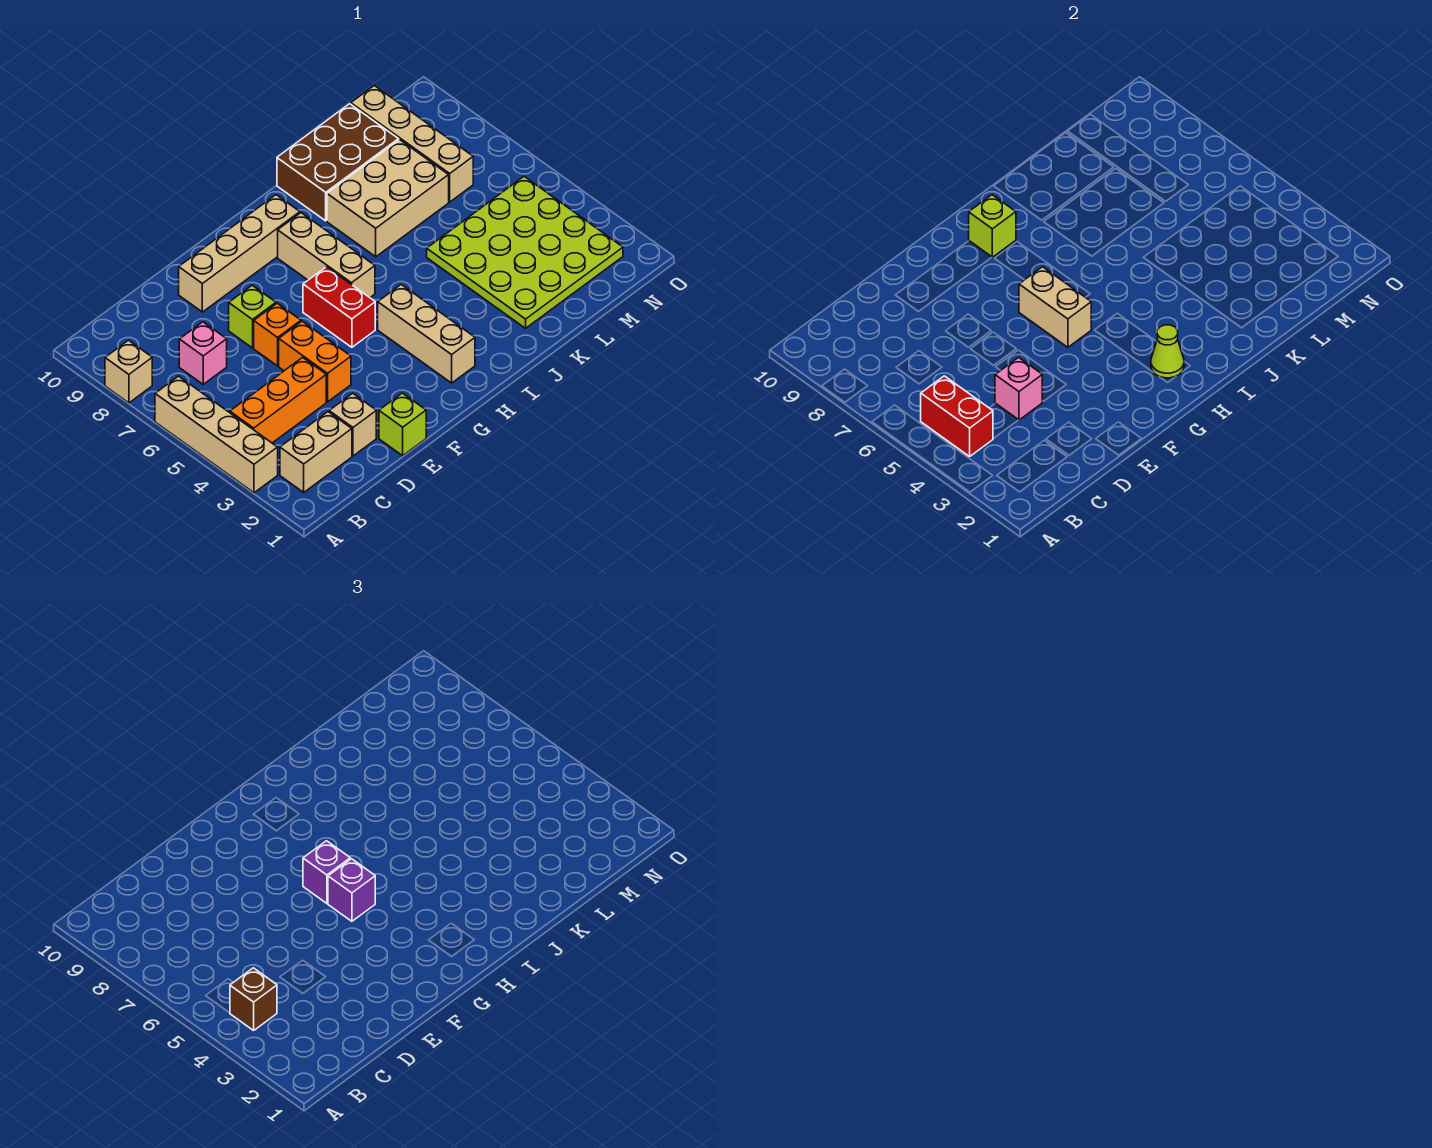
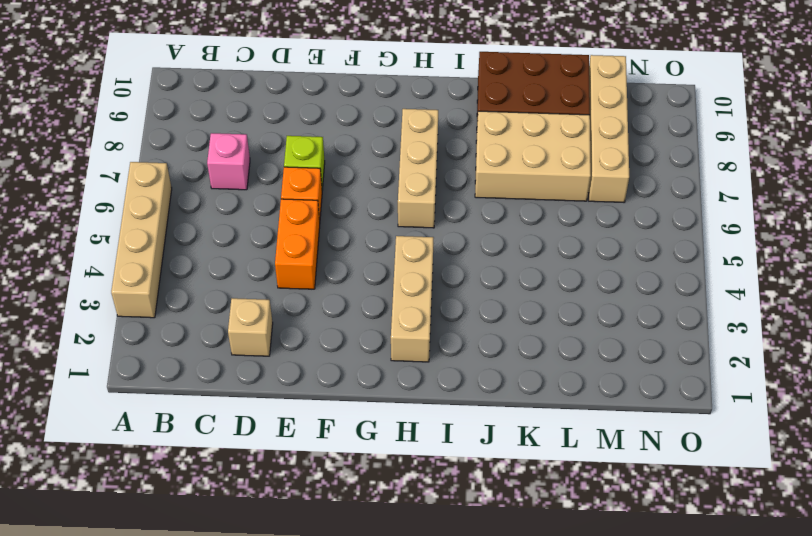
none -> tan 1x1 brick [105,340,152,403]
none -> tan 1x2 brick [280,412,352,492]
none -> orange 1x3 brick [230,357,326,443]

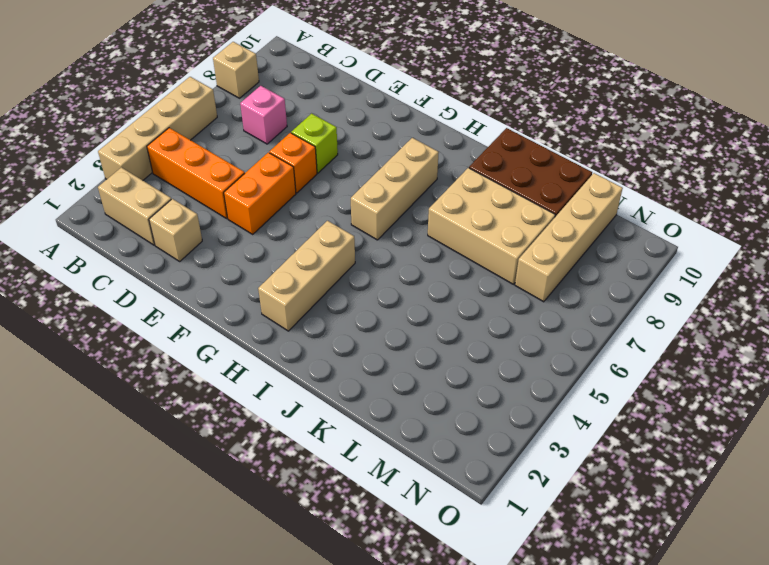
none -> lime 1x1 brick [379,393,426,456]
none -> tan 1x4 brick [179,195,300,312]
none -> red 1x2 brick [303,267,375,347]

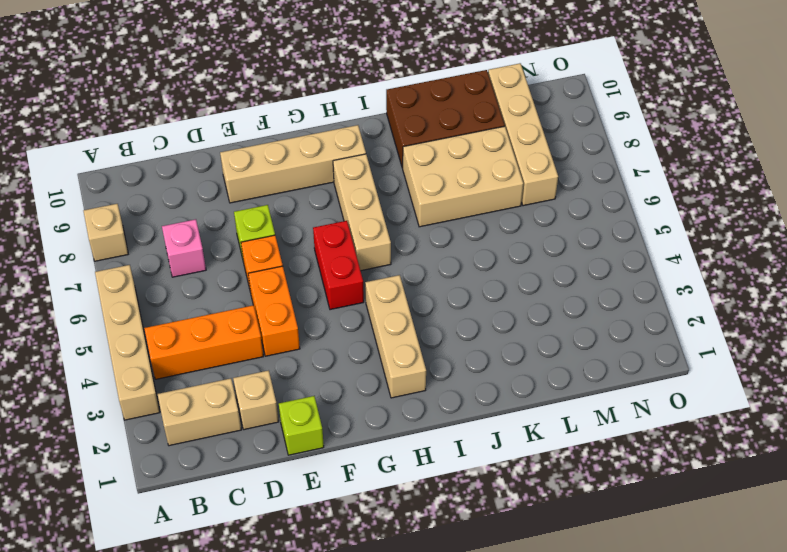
none -> lime 4x4 plate [427,176,623,328]
none -> red 1x2 brick [921,376,993,456]
none -> pink 1x1 brick [995,357,1042,420]

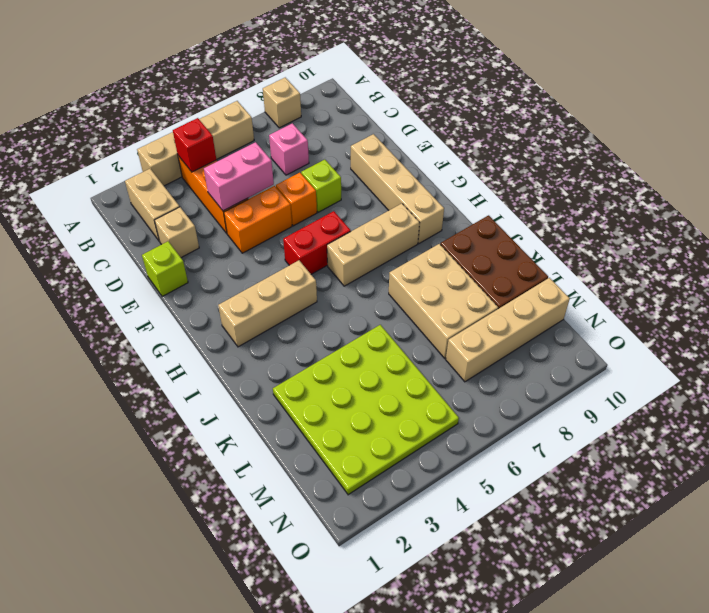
red 1x1 brick [173,118,217,172] -> red 1x2 brick [921,376,993,456]
pink 1x2 brick [204,142,274,211] -> pink 1x1 brick [995,357,1042,420]
none -> tan 1x2 brick [1019,267,1091,347]
none -> lime 1x1 cone [1151,325,1184,378]
none -> lime 1x1 brick [969,195,1016,257]

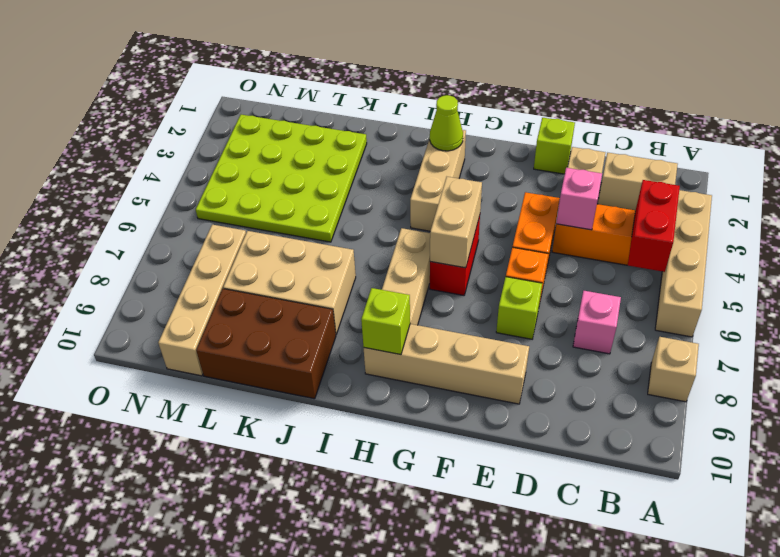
none -> brown 1x1 brick [230,968,277,1030]
none -> purple 1x1 brick [328,859,375,921]
none -> purple 1x1 brick [303,841,350,903]

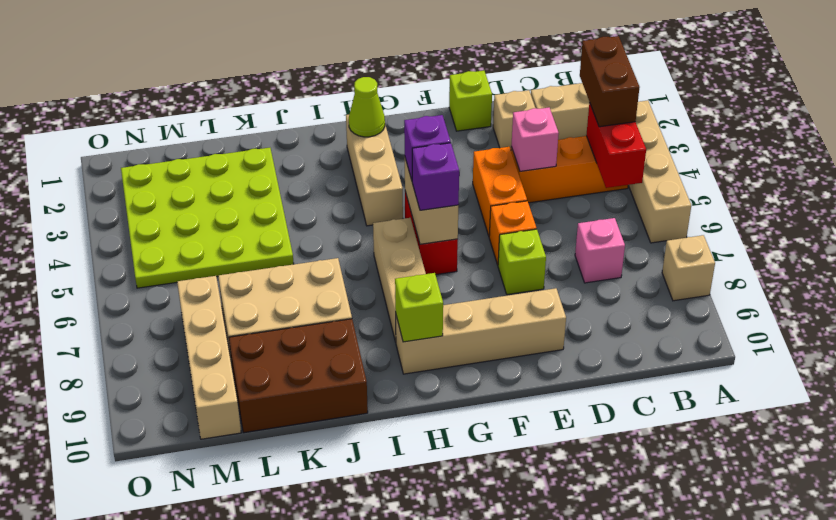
brown 1x2 brick [580,36,640,127] -> brown 1x1 brick [230,968,277,1030]

